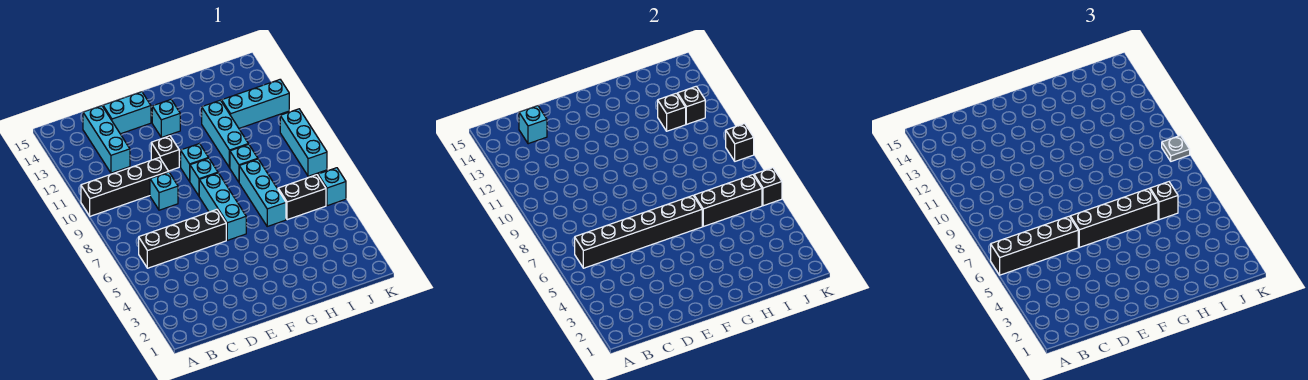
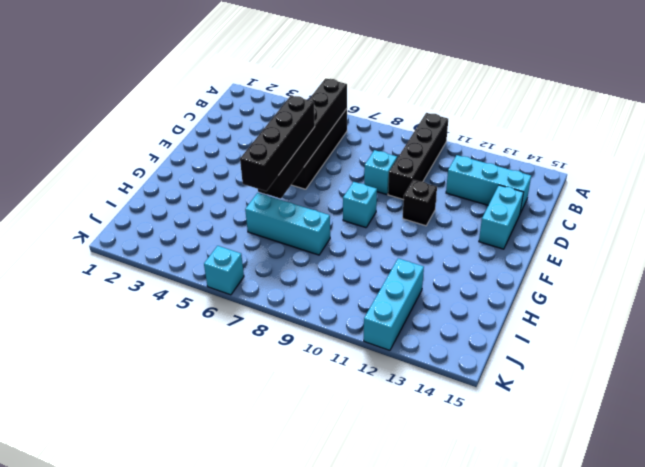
none -> cyan 1x3 brick [199,173,246,240]
none -> cyan 1x1 brick [181,144,208,181]
none -> cyan 1x1 brick [152,100,180,137]

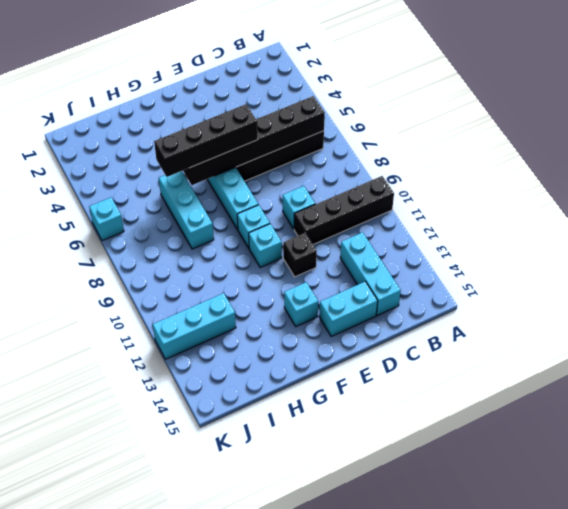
none -> cyan 1x1 brick [230,144,258,182]
none -> cyan 1x3 brick [202,100,248,168]
none -> black 1x2 brick [278,175,326,220]

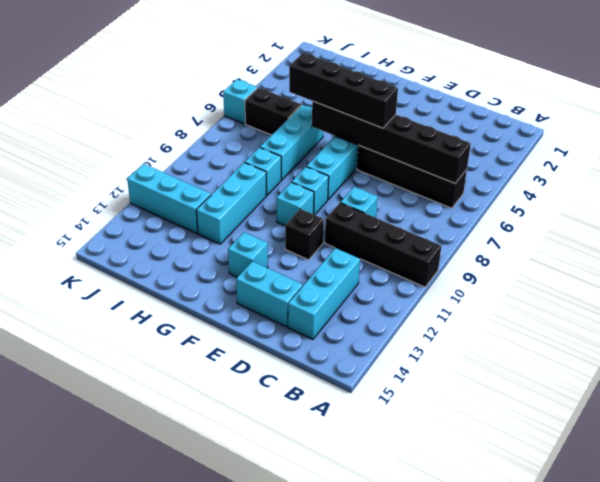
none -> cyan 1x3 brick [280,109,327,176]
none -> cyan 1x1 brick [519,106,547,144]
none -> black 1x3 brick [694,175,762,226]

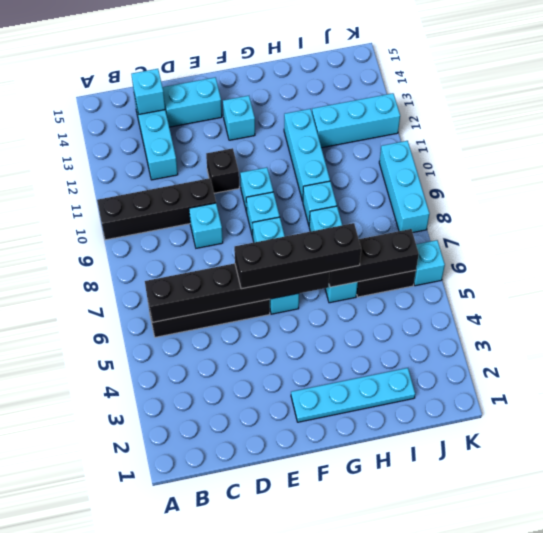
cyan 1x4 plate [291,368,415,422] -> none
none -> black 1x1 brick [658,93,686,131]
none -> black 1x1 brick [678,86,705,124]
none -> black 1x1 brick [754,168,782,206]

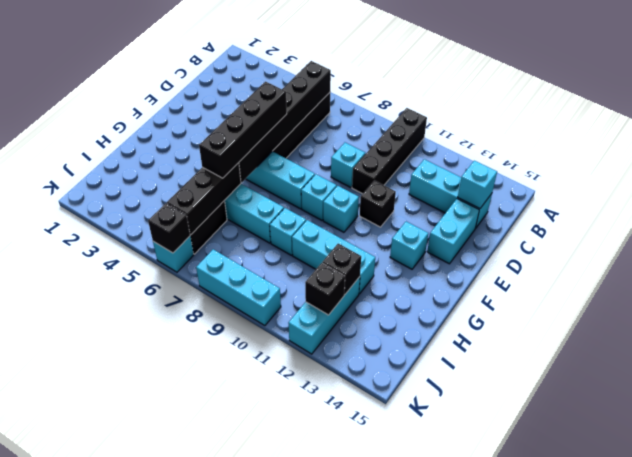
none -> black 1x1 brick [726,124,754,161]
none -> black 1x4 brick [991,216,1078,275]
none -> black 1x1 brick [1150,182,1178,220]

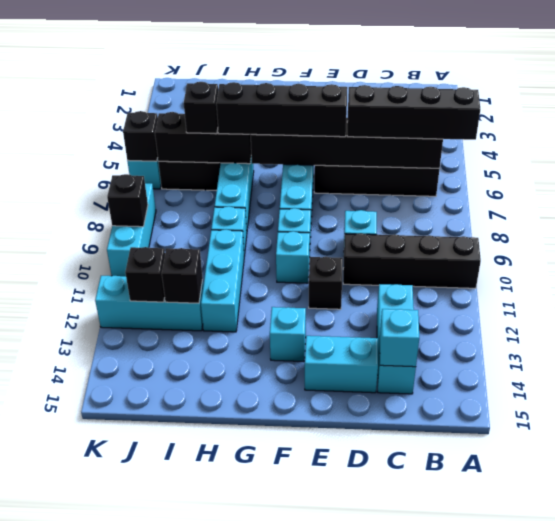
none -> grey 1x1 plate [1162,135,1190,161]

